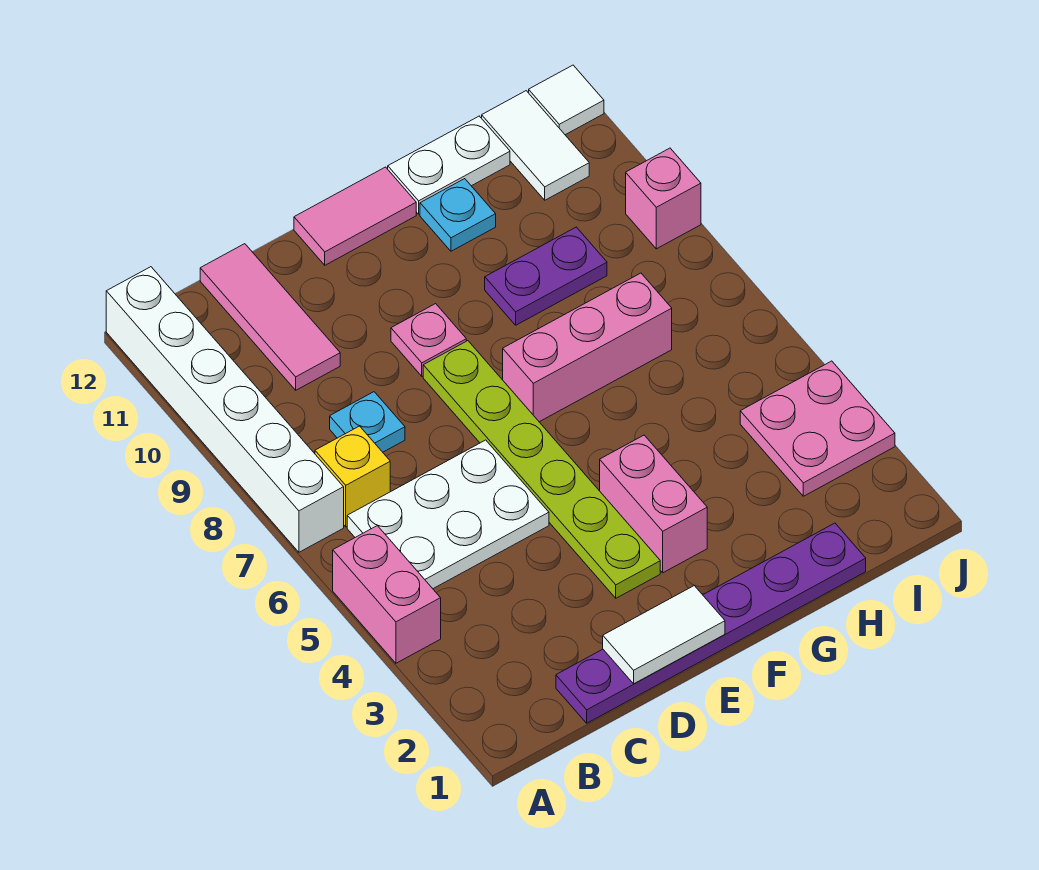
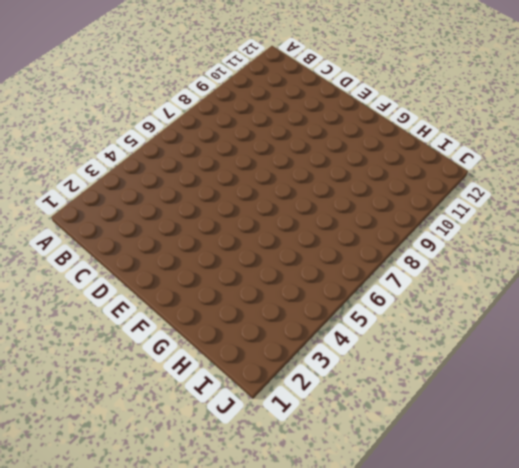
none -> pink 1x2 brick [333,526,441,663]
none -> white 1x6 brick [106,267,344,552]
none -> white 2x3 plate [347,440,549,589]

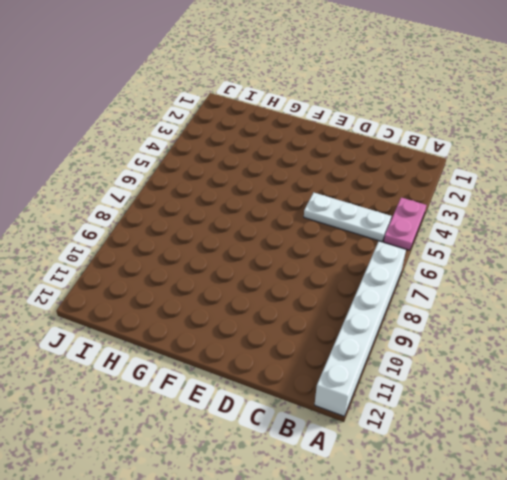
pink 1x2 plate [384,198,426,250] -> pink 1x2 brick [333,526,441,663]
white 1x3 plate [304,193,391,242] -> white 2x3 plate [347,440,549,589]
none -> yellow 1x1 brick [315,426,390,527]
none -> purple 1x6 plate [556,523,866,723]
none -> cyan 1x1 plate [330,392,405,452]

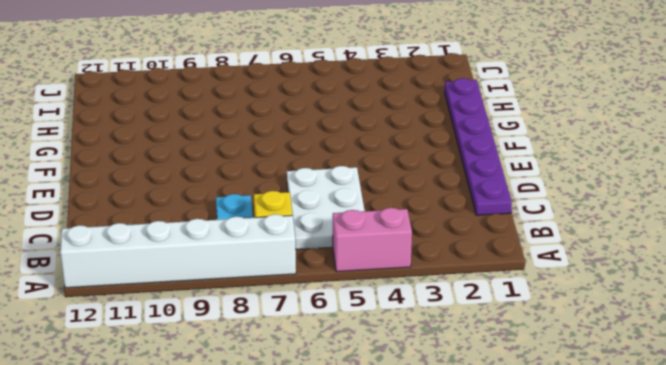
none -> pink 1x3 tile [200,244,340,390]
none -> lime 1x6 plate [423,341,660,598]
none -> pink 1x1 plate [391,304,466,376]

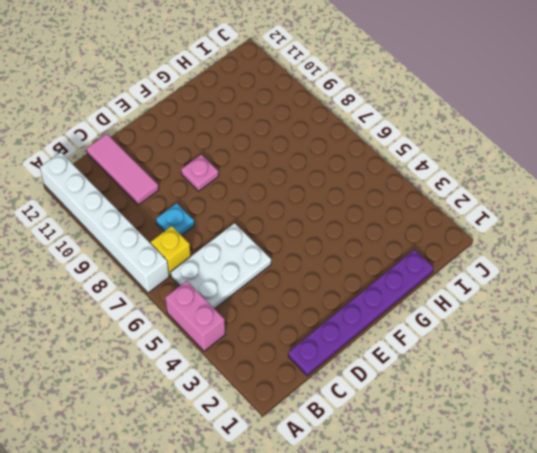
none -> lime 1x6 plate [423,341,660,598]
none -> pink 1x2 tile [294,167,416,265]
none -> pink 1x2 brick [600,435,707,573]

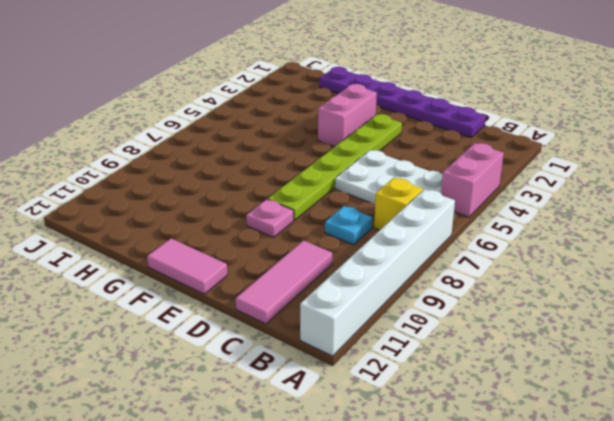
none -> pink 1x3 brick [503,273,672,422]
none -> purple 1x2 plate [485,227,607,325]
none -> cyan 1x1 plate [420,179,496,251]

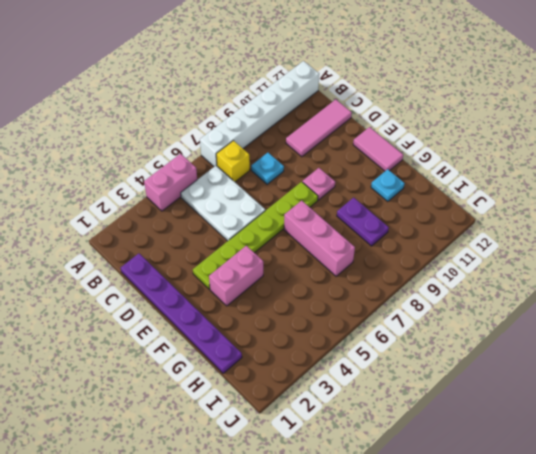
none -> white 1x2 plate [388,116,510,214]
none -> pink 2x2 plate [740,361,895,496]
none -> white 1x2 tile [482,91,589,200]

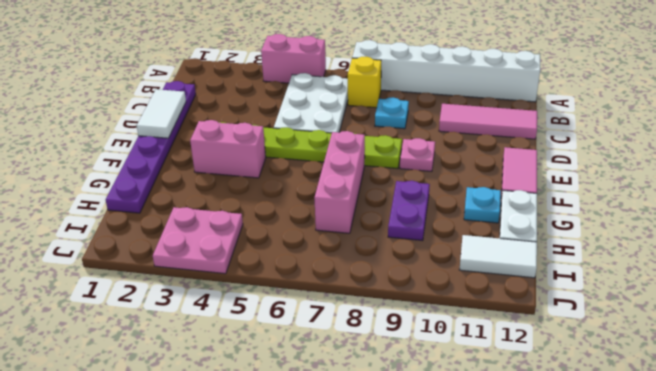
none -> pink 1x1 brick [626,148,701,249]
none -> white 1x1 tile [529,65,604,135]

